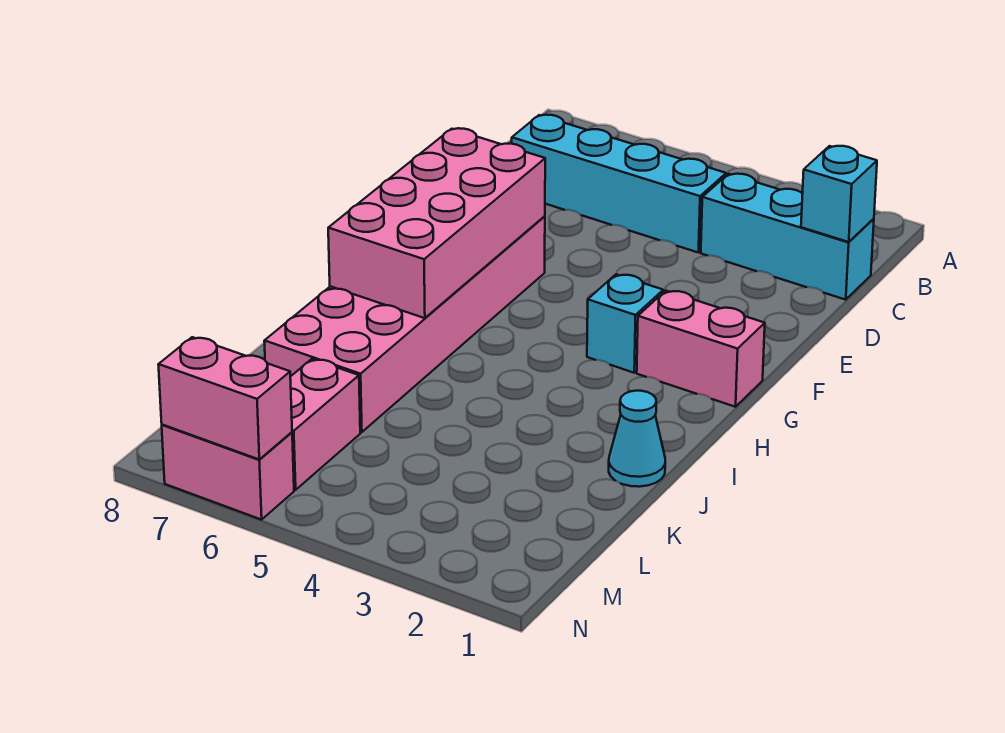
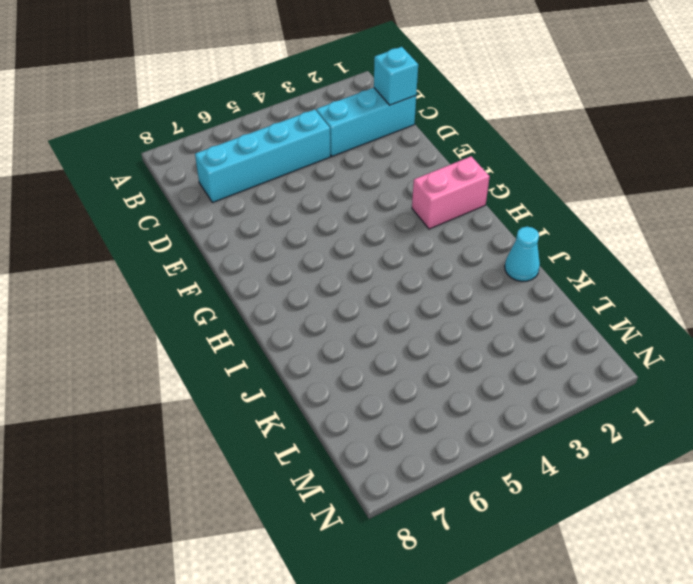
none -> pink 2x6 brick [264,216,545,432]
none -> cyan 1x1 brick [587,274,663,373]

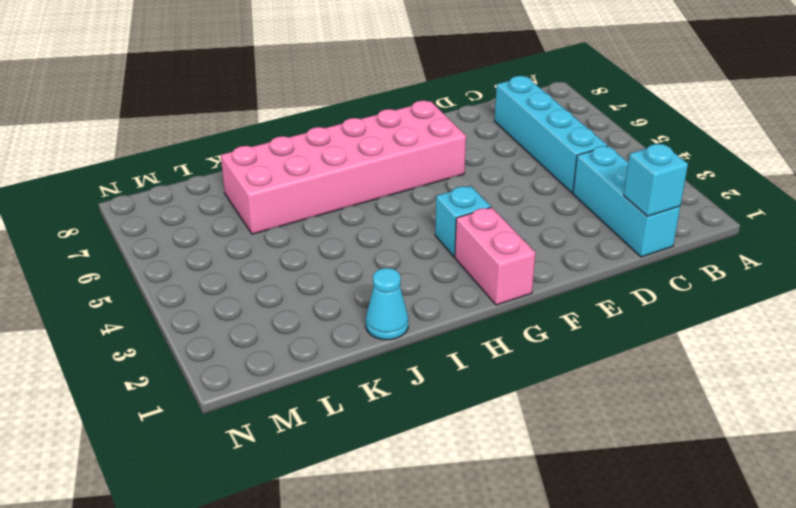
none -> pink 1x2 brick [290,359,360,490]
none -> pink 1x2 brick [162,425,294,520]

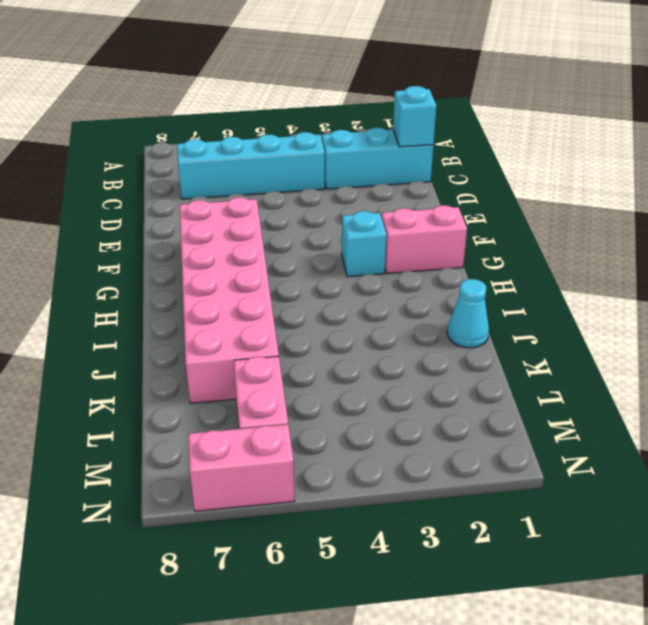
none -> pink 2x4 brick [328,128,545,318]
none -> pink 1x2 brick [158,337,292,459]

